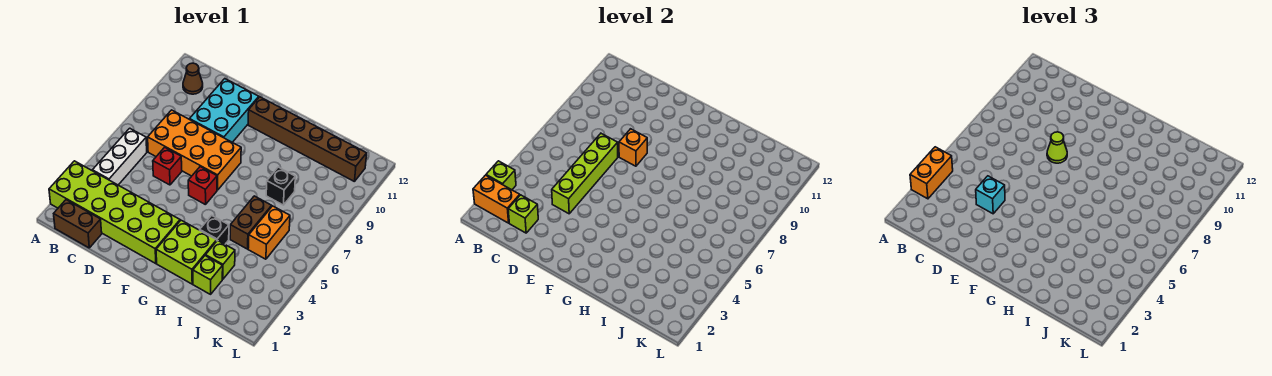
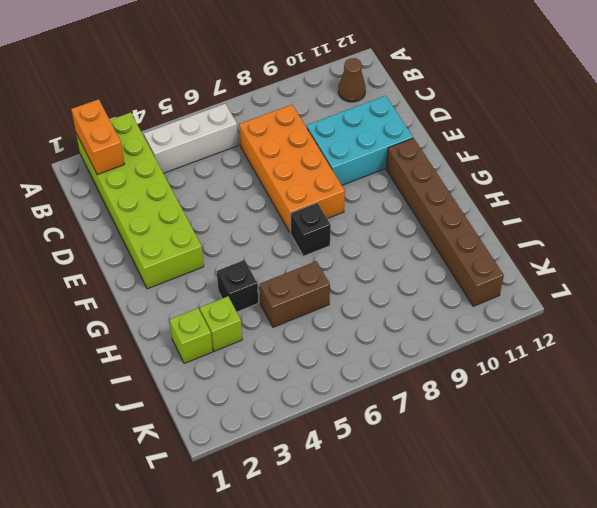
black 1x1 brick [291,203,331,256] -> black 1x1 brick moved to [266,167,295,205]
none -> brown 1x2 brick [54,200,102,248]
none -> red 1x1 brick [153,147,182,185]
none -> red 1x1 brick [188,167,217,205]

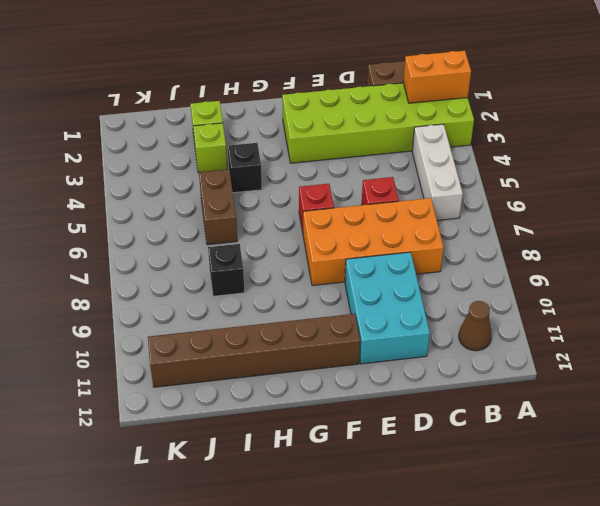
none -> lime 2x2 brick [156,220,217,284]
none -> orange 1x2 brick [248,206,290,259]
none -> lime 1x1 brick [486,161,516,190]

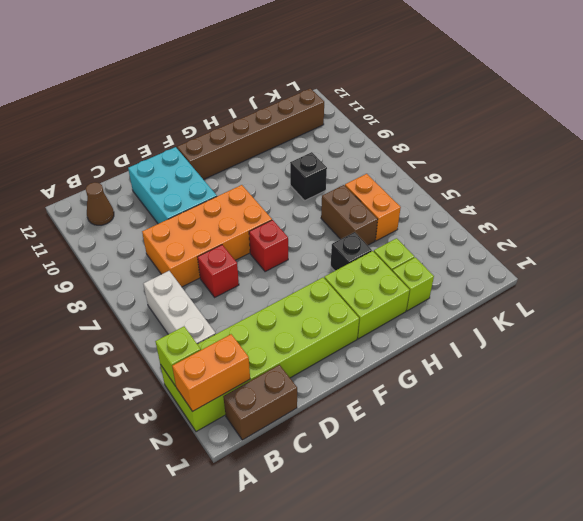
none -> lime 1x1 brick [508,195,538,233]
none -> lime 1x4 brick [552,134,618,214]
none -> orange 1x1 brick [619,129,647,166]

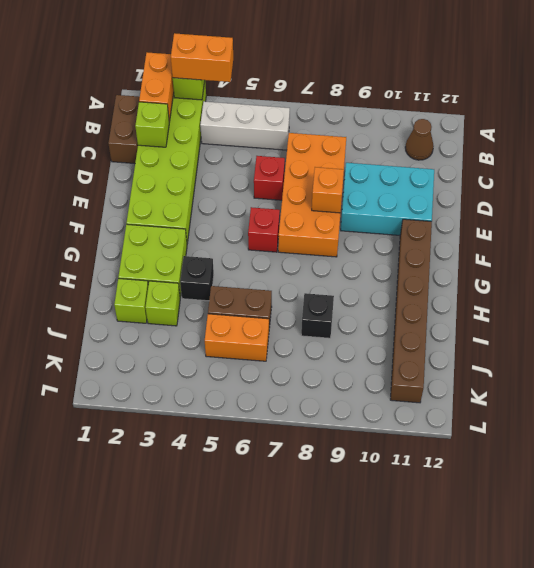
none -> lime 1x4 brick [552,134,618,214]
none -> cyan 1x1 brick [976,176,1005,214]
none -> lime 1x1 cone [1047,132,1067,163]

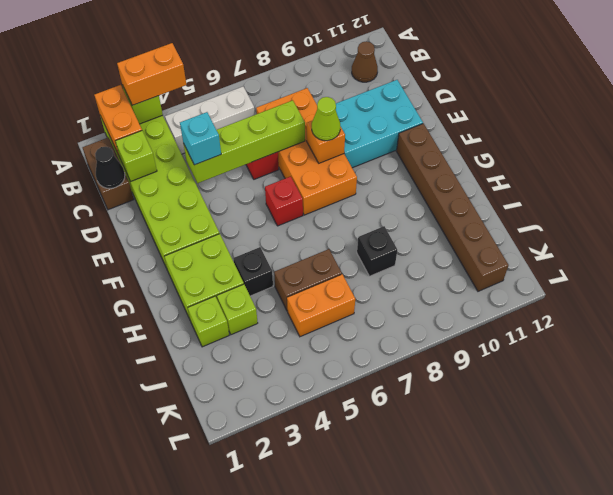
black 1x1 cone [95,147,125,188] -> none

